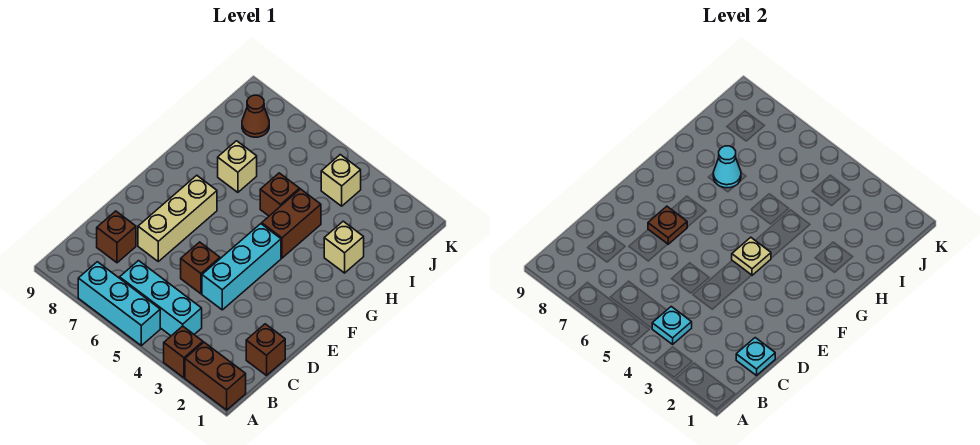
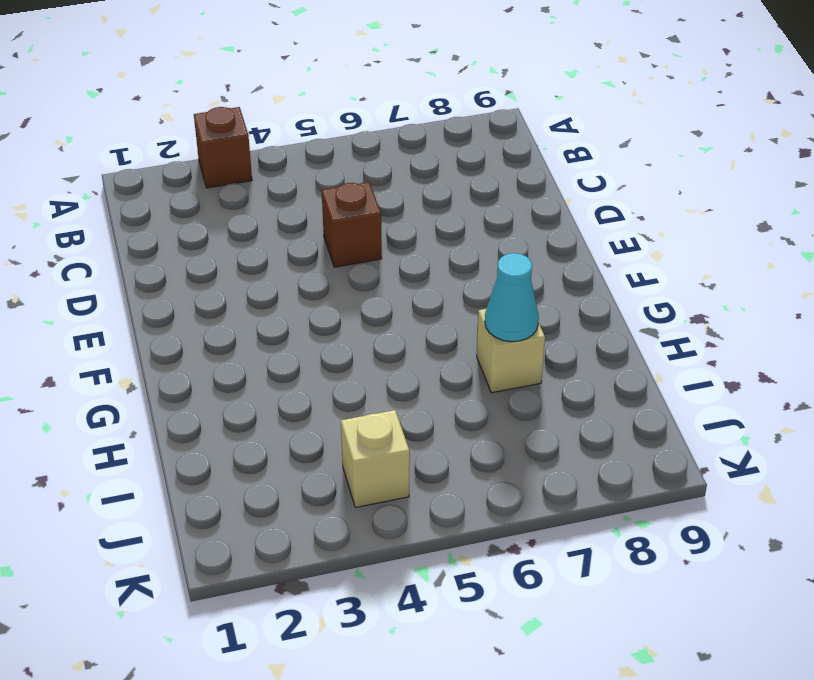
none -> brown 1x2 brick [185,342,246,410]
none -> cyan 1x3 brick [78,262,160,346]
none -> cyan 1x3 brick [120,261,202,336]

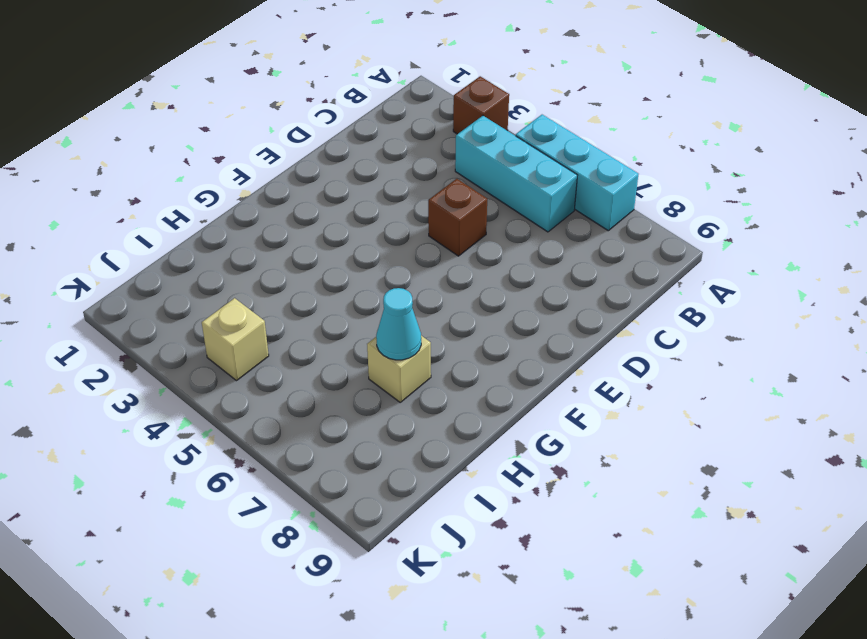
none -> brown 1x2 brick [185,342,246,410]
none -> brown 1x1 brick [246,324,285,376]
none -> brown 1x1 brick [97,211,136,263]

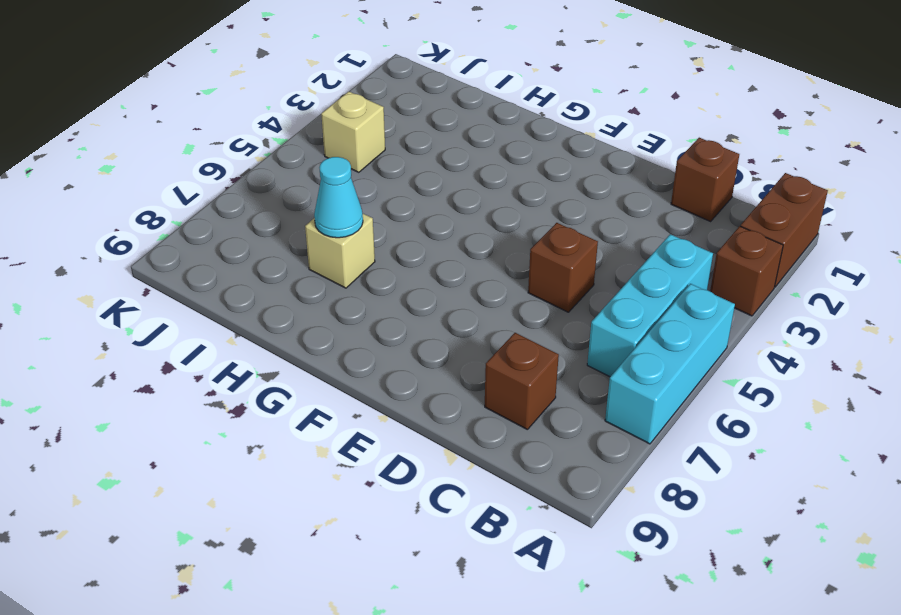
none -> cyan 1x3 brick [202,224,281,310]
none -> tan 1x3 brick [138,175,217,261]
none -> brown 1x2 brick [262,189,321,258]

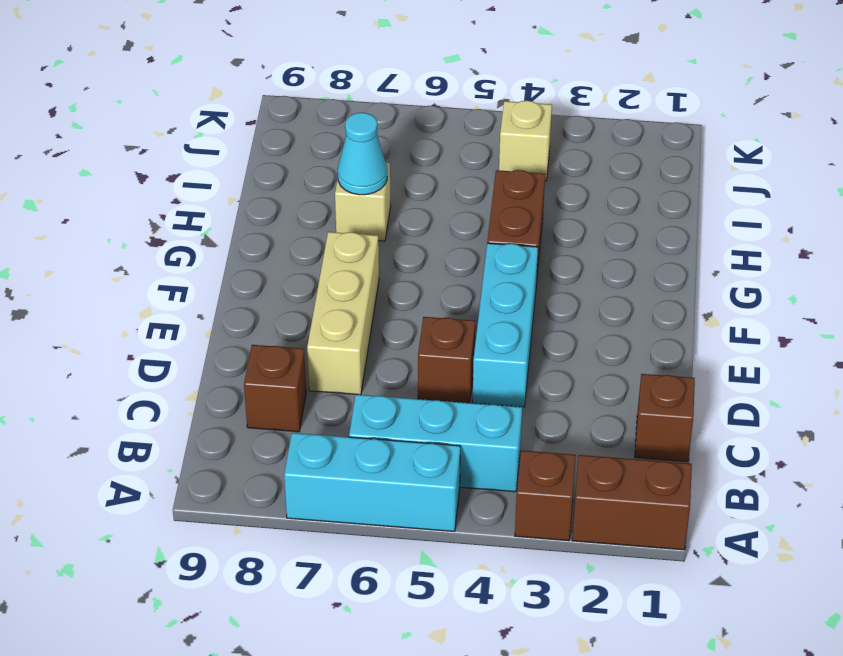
none -> tan 1x1 brick [324,221,364,273]
none -> brown 1x1 brick [260,173,300,216]
none -> brown 1x1 cone [242,95,269,137]

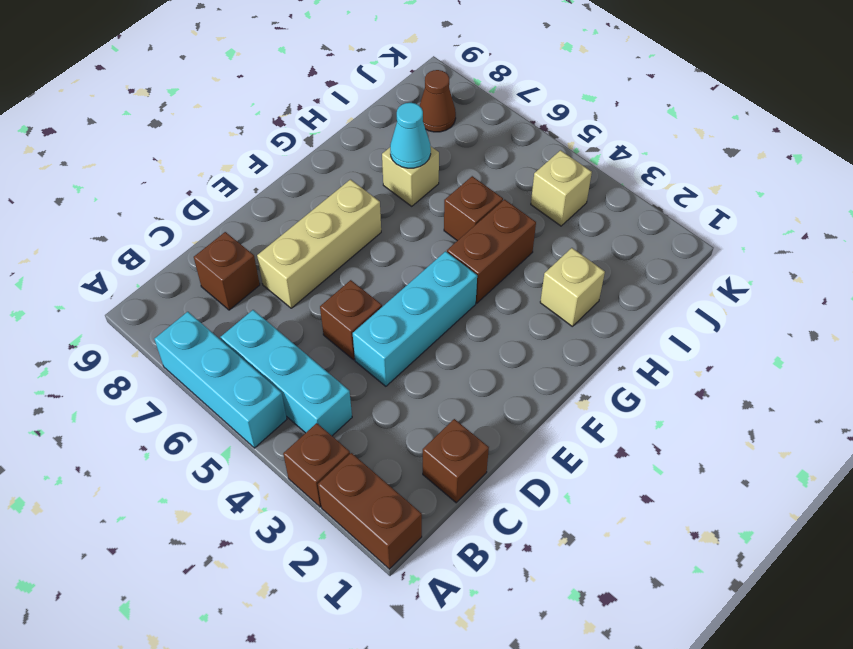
none -> cyan 1x1 plate [652,307,692,344]
none -> cyan 1x1 plate [736,338,775,376]
none -> brown 1x1 plate [648,206,687,244]

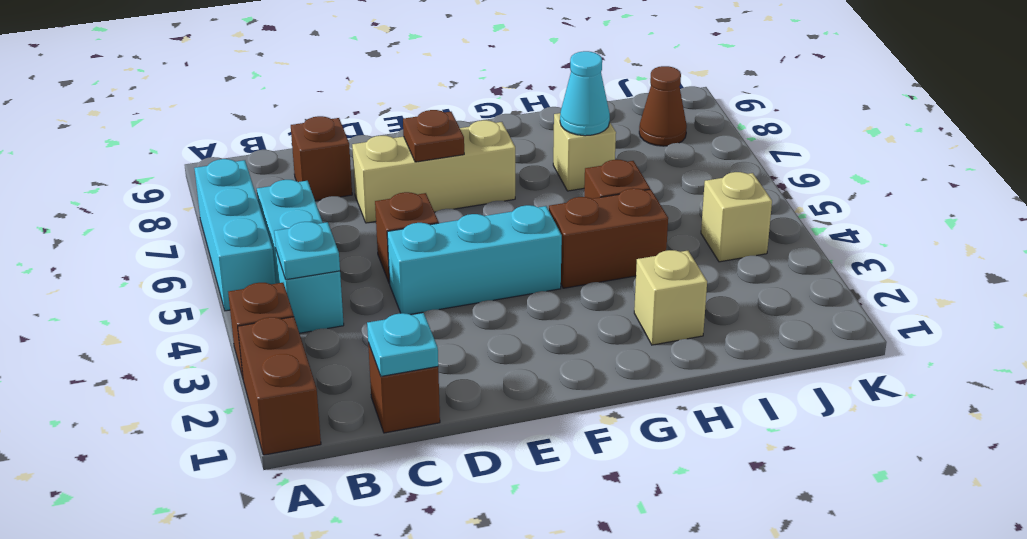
none -> tan 1x1 plate [732,237,771,275]

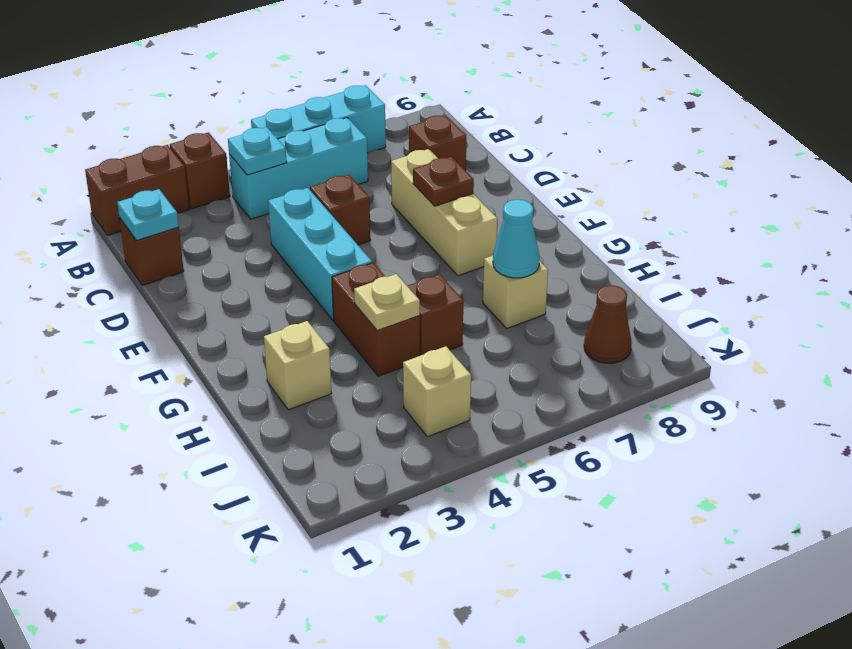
tan 1x1 plate [354,274,420,331] -> tan 1x1 plate moved to [732,237,771,275]

